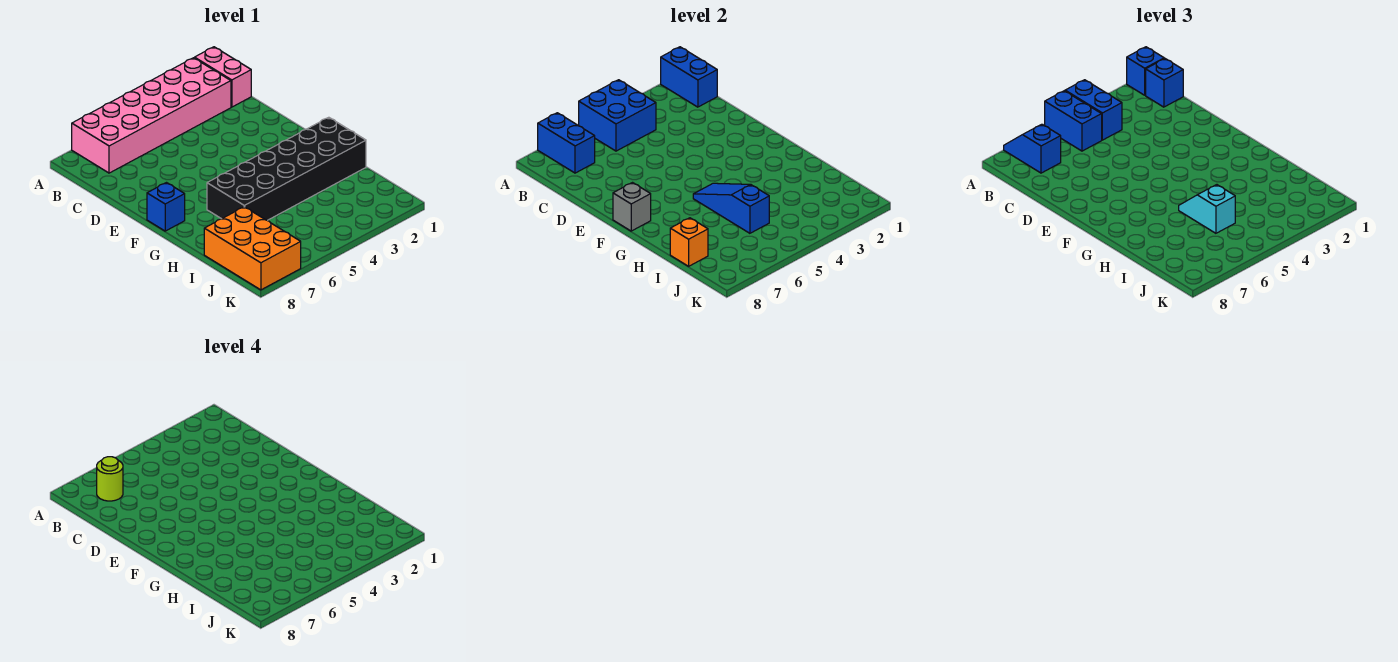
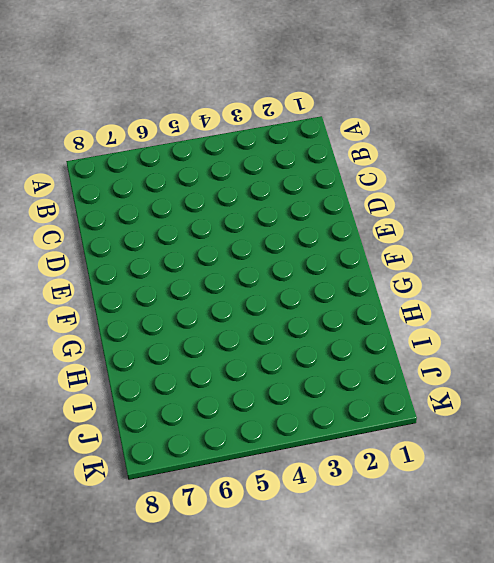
none -> pink 1x2 brick [195,47,251,107]
none -> pink 2x6 brick [72,58,231,173]
none -> blue 1x1 brick [147,183,185,231]

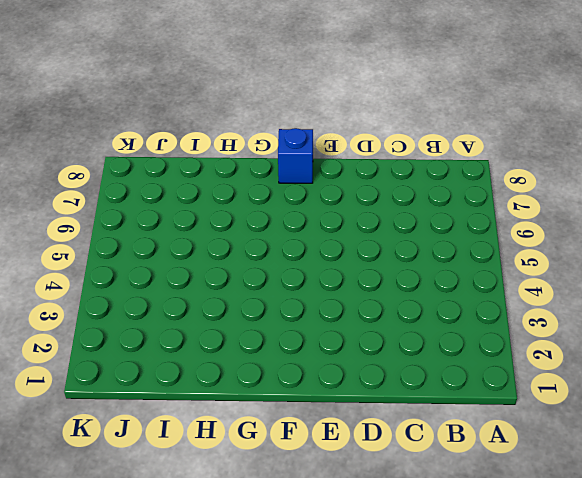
none -> pink 1x2 brick [195,47,251,107]
none -> pink 2x6 brick [72,58,231,173]
none -> black 2x6 brick [207,117,366,220]

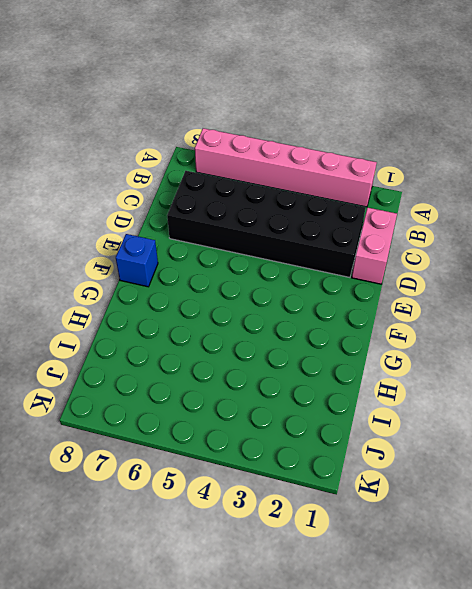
pink 1x6 brick [195,128,377,207] -> pink 2x6 brick [72,58,231,173]
pink 1x2 brick [352,208,397,284] -> pink 1x2 brick moved to [195,47,251,107]
black 2x6 brick [167,171,366,277] -> black 2x6 brick moved to [207,117,366,220]
none -> orange 2x3 brick [204,207,301,290]
none -> blue 1x2 brick [661,47,717,107]
none -> blue 2x2 brick [579,80,656,151]

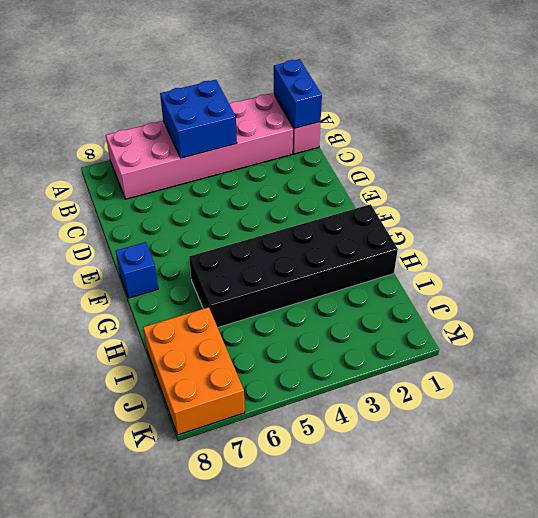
none -> blue 1x2 brick [538,113,595,173]
none -> grey 1x1 brick [613,183,651,231]
none -> blue 1x3 slope [693,183,769,233]

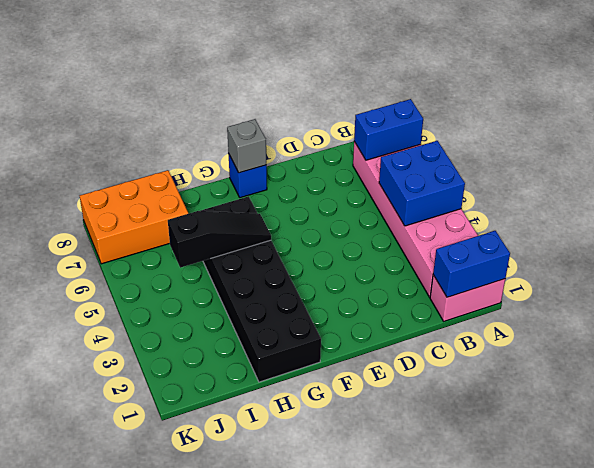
black 1x3 slope [168,211,271,268] -> blue 1x3 slope [693,183,769,233]
none -> orange 1x1 brick [670,218,708,266]
none -> blue 1x1 brick [1127,47,1164,95]
none -> blue 1x2 brick [1065,80,1122,140]

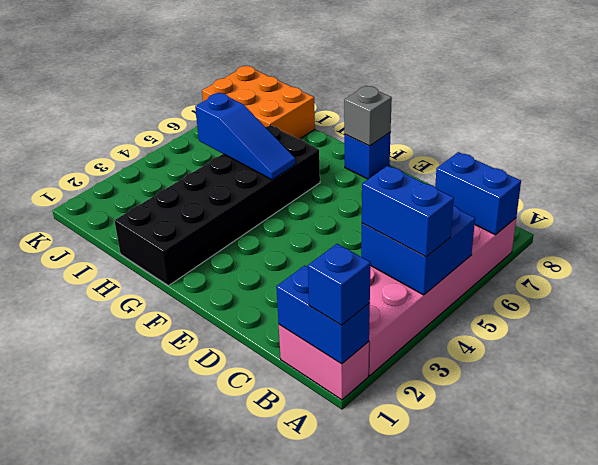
none -> orange 1x1 brick [670,218,708,266]
none -> blue 1x2 brick [1045,91,1102,151]
none -> blue 1x2 slope [1004,124,1061,173]

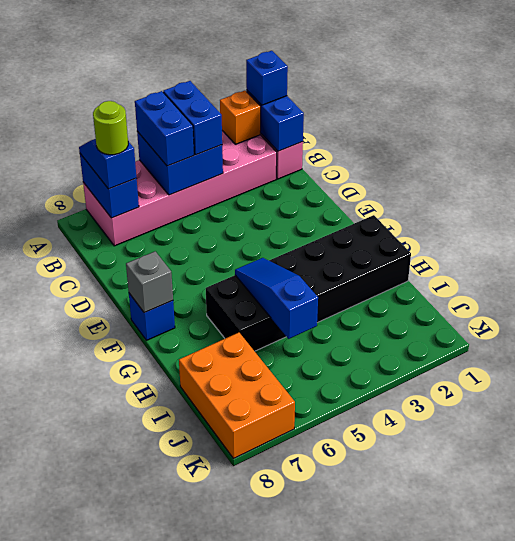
orange 1x1 brick [220,91,261,144] -> orange 1x1 brick moved to [670,218,708,266]
none -> blue 1x1 brick [1146,59,1183,107]
none -> cyan 1x2 slope [1179,185,1235,233]

